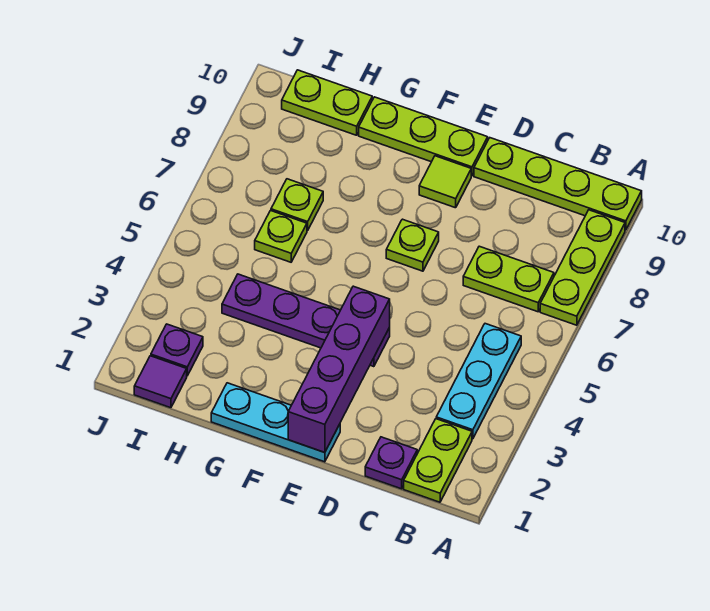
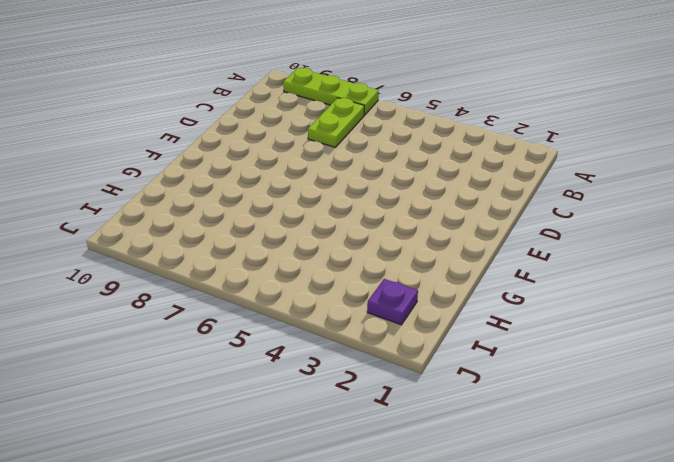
none -> lime 1x4 plate [474,138,642,230]
none -> lime 1x2 plate [404,419,472,502]
none -> cyan 1x3 plate [436,324,521,439]

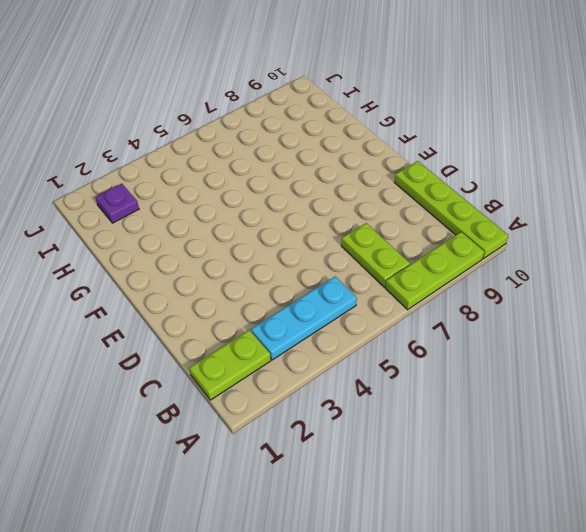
none -> purple 1x1 plate [365,437,417,489]
none -> cyan 1x3 plate [211,383,340,462]
none -> purple 1x4 plate [222,274,390,367]

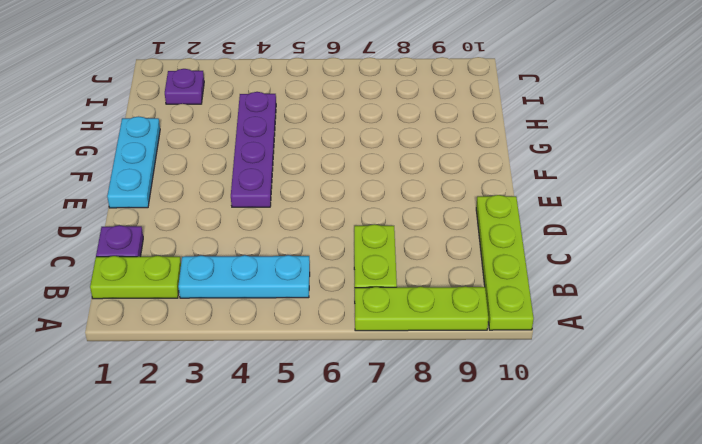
none -> lime 1x1 plate [386,219,439,271]
none -> lime 1x1 tile [419,156,471,208]
none -> lime 1x3 plate [359,97,488,176]

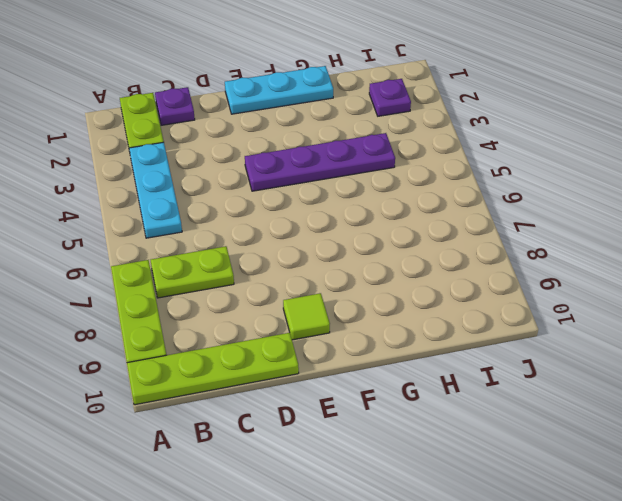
none -> lime 1x1 plate [386,219,439,271]
none -> lime 1x3 plate [359,97,488,176]
none -> lime 1x1 plate [255,211,307,262]

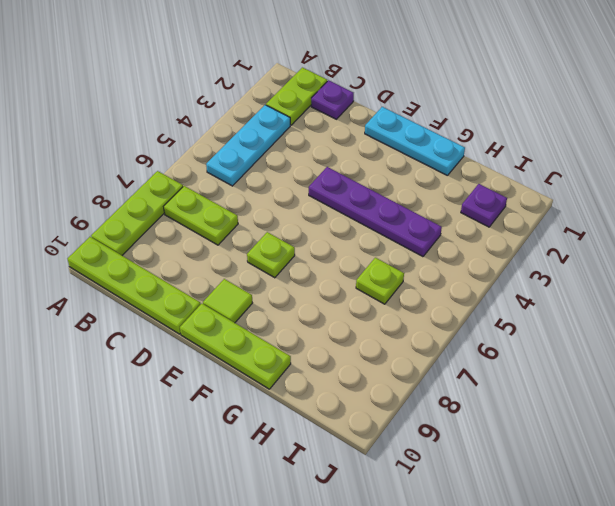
none -> lime 1x1 plate [271,179,323,231]
none -> lime 1x2 plate [282,70,372,135]
none -> purple 1x1 tile [134,356,187,408]

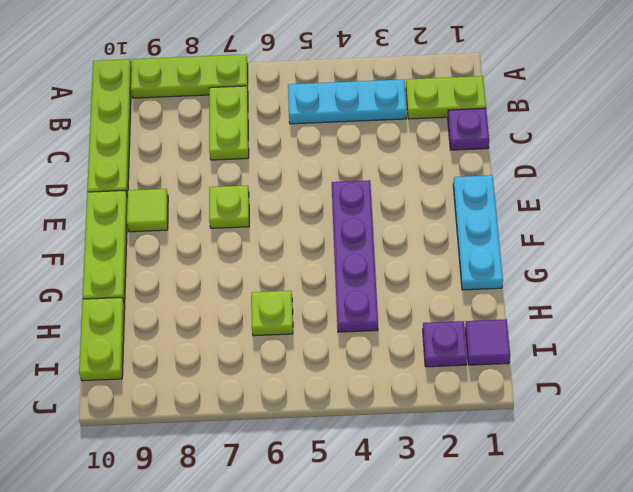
none -> lime 1x1 plate [271,179,323,231]
none -> purple 1x4 brick [288,286,390,453]

